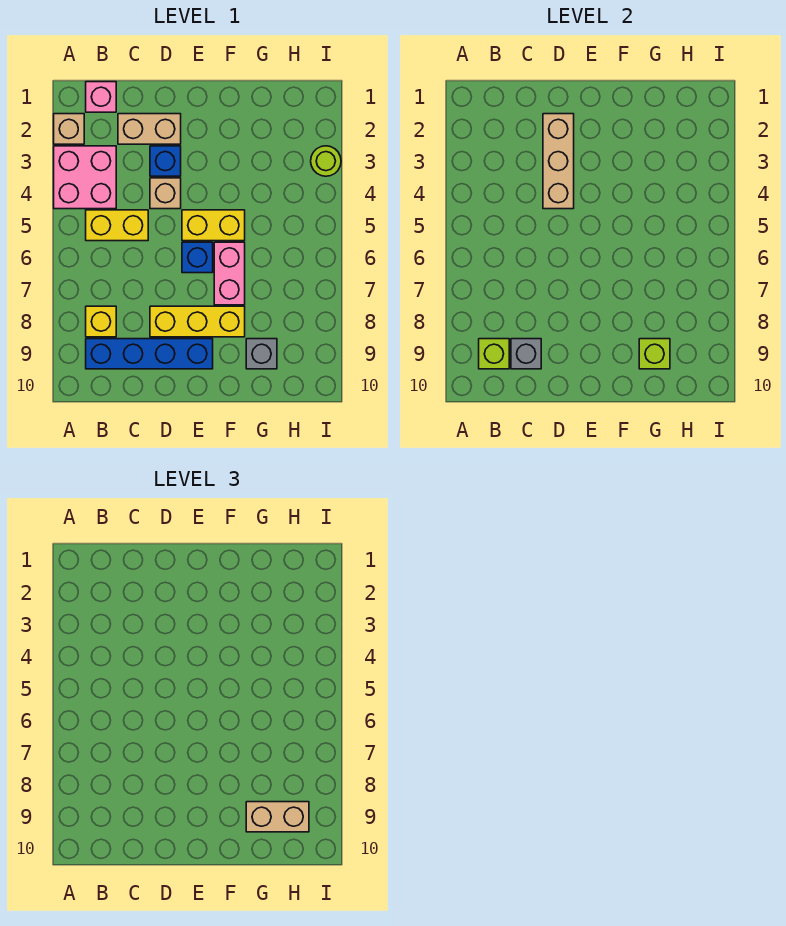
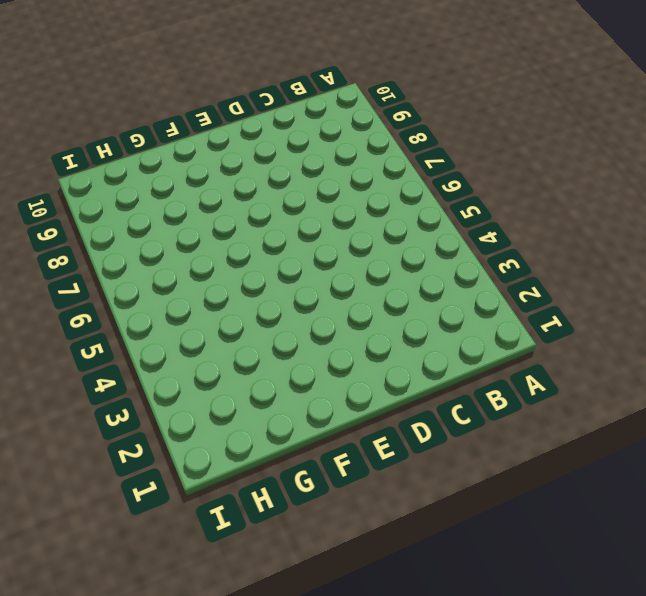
none -> tan 1x1 brick [54,114,84,144]
none -> pink 2x2 brick [54,146,116,209]
none -> pink 1x1 brick [86,82,116,112]

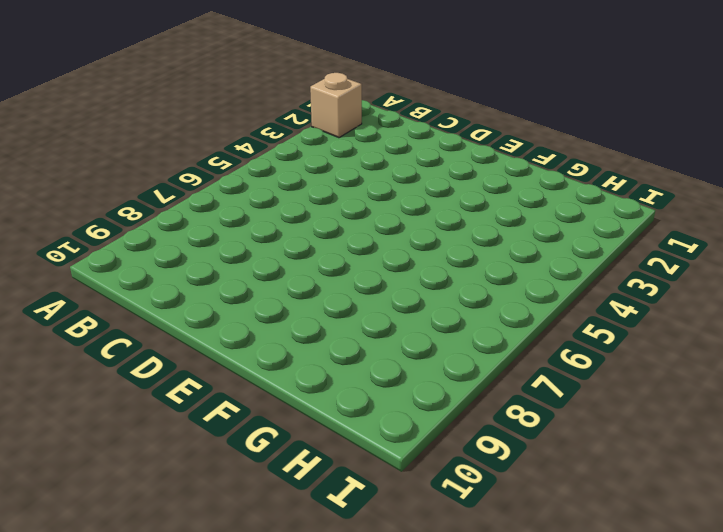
none -> pink 2x2 brick [54,146,116,209]
none -> pink 1x1 brick [86,82,116,112]
none -> yellow 1x2 brick [86,210,148,241]

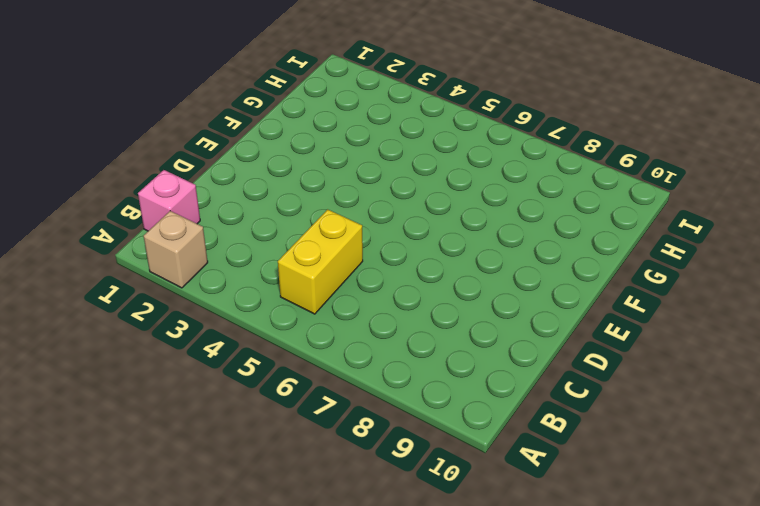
none -> pink 2x2 brick [54,146,116,209]
none -> yellow 1x1 brick [86,306,116,337]
none -> blue 1x4 brick [86,339,213,369]

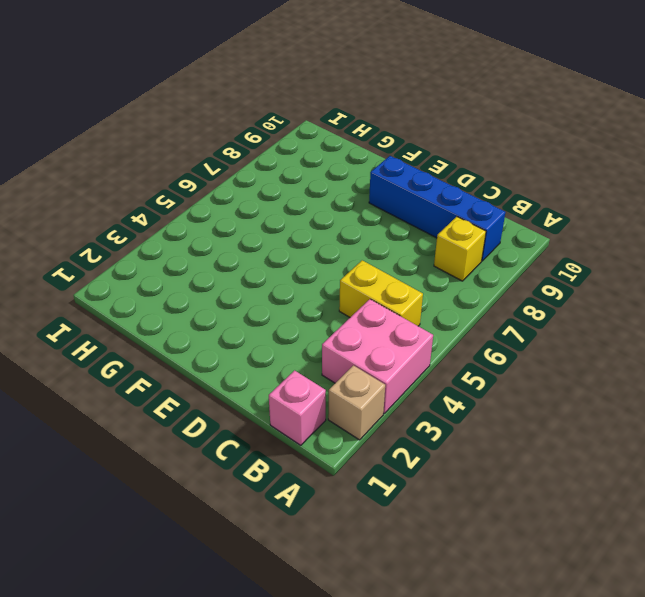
none -> tan 1x2 brick [118,114,181,144]
none -> blue 1x1 brick [150,146,181,176]
none -> tan 1x1 brick [150,178,181,209]

